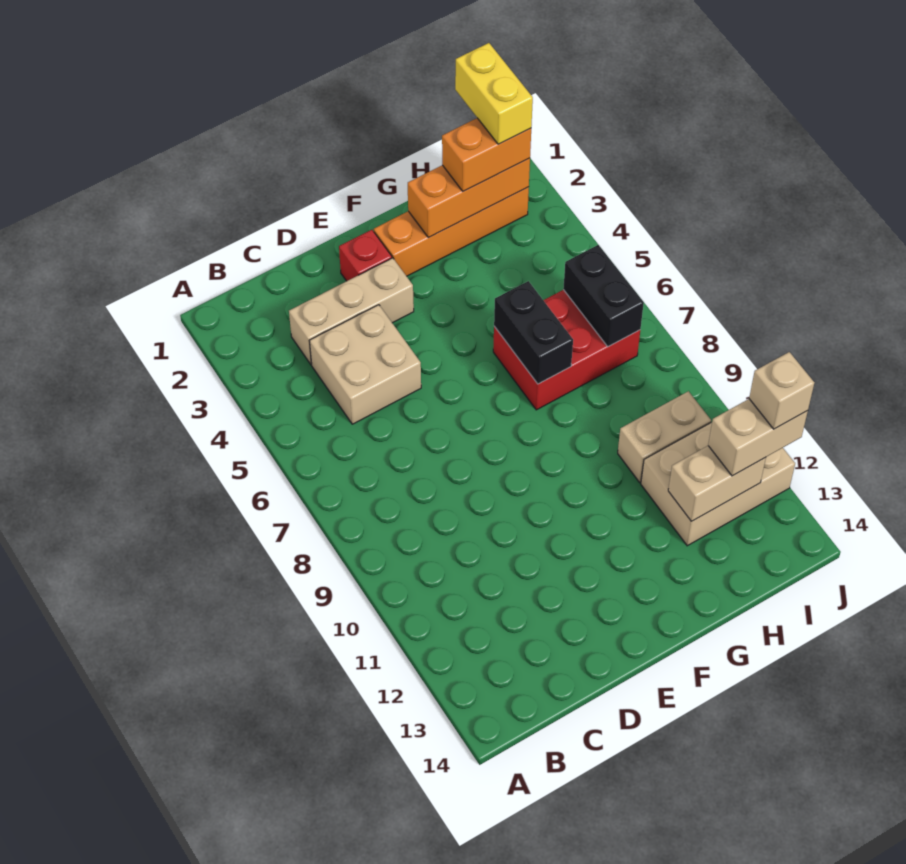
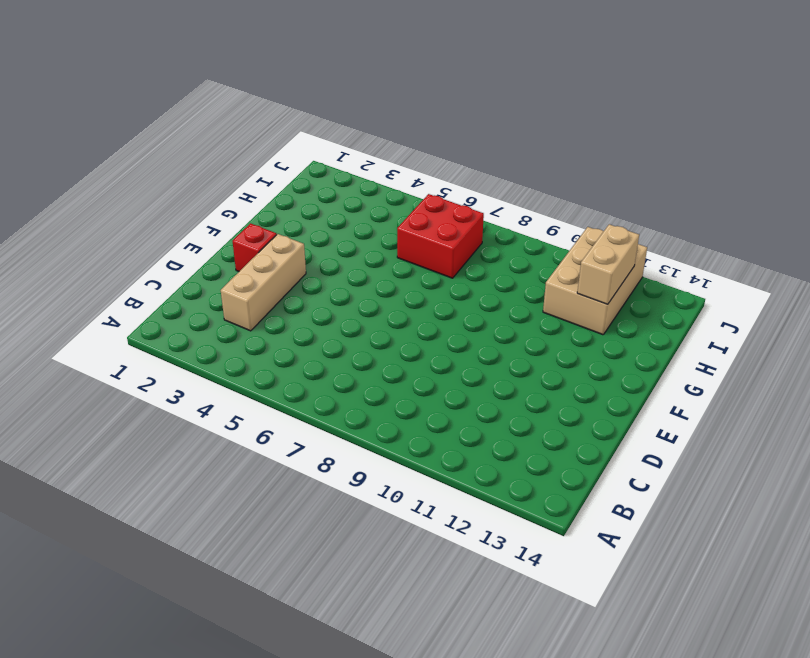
red 2x2 brick [397,194,484,278] -> red 2x3 brick [493,290,640,410]
none -> tan 2x2 brick [309,305,421,424]
none -> orange 1x4 brick [374,187,529,276]
none -> tan 1x2 brick [618,391,711,482]

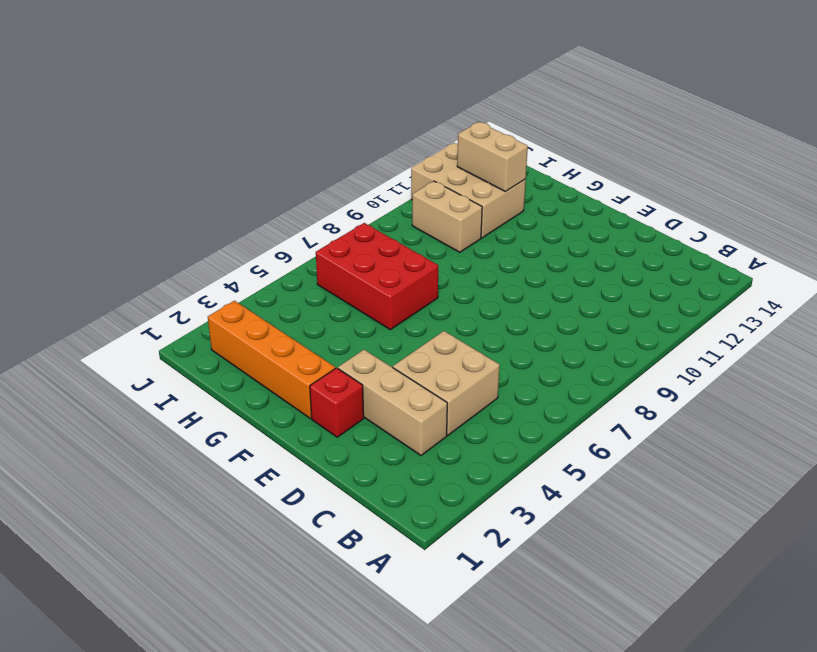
none -> orange 1x3 brick [408,158,530,238]
none -> black 1x2 brick [494,281,573,384]
none -> black 1x2 brick [563,245,644,347]

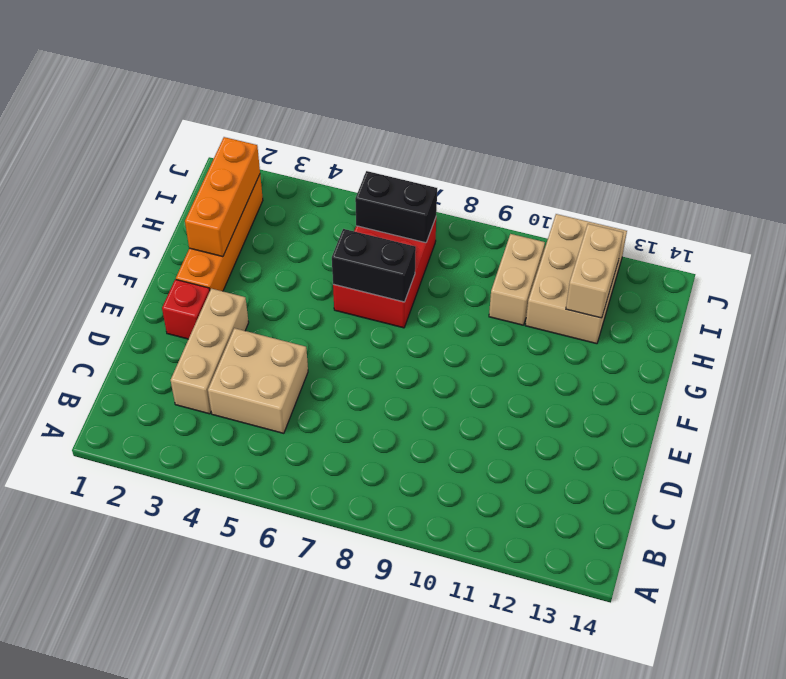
none -> orange 1x2 brick [442,118,531,191]
none -> tan 1x2 brick [708,399,808,476]
none -> yellow 1x2 brick [455,43,533,144]

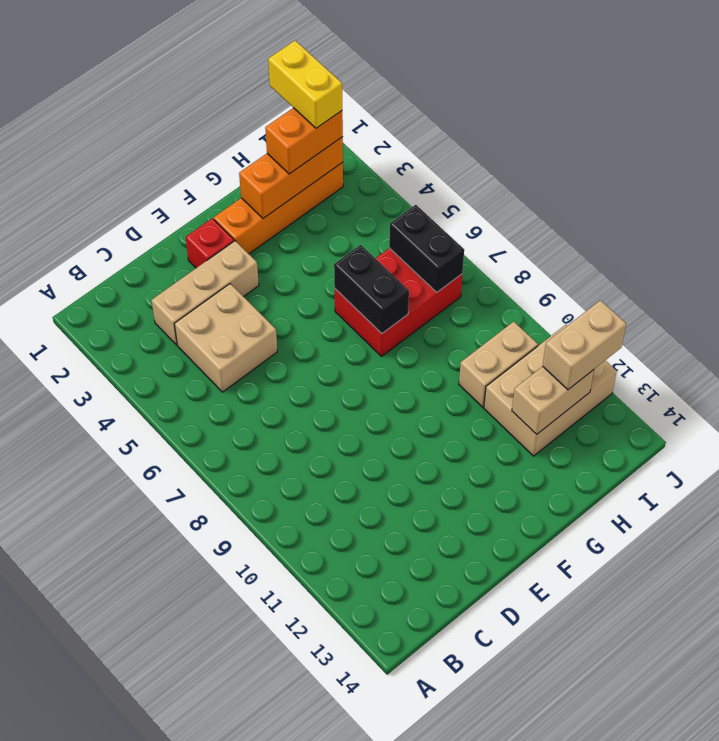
none -> tan 1x1 brick [749,352,814,429]

